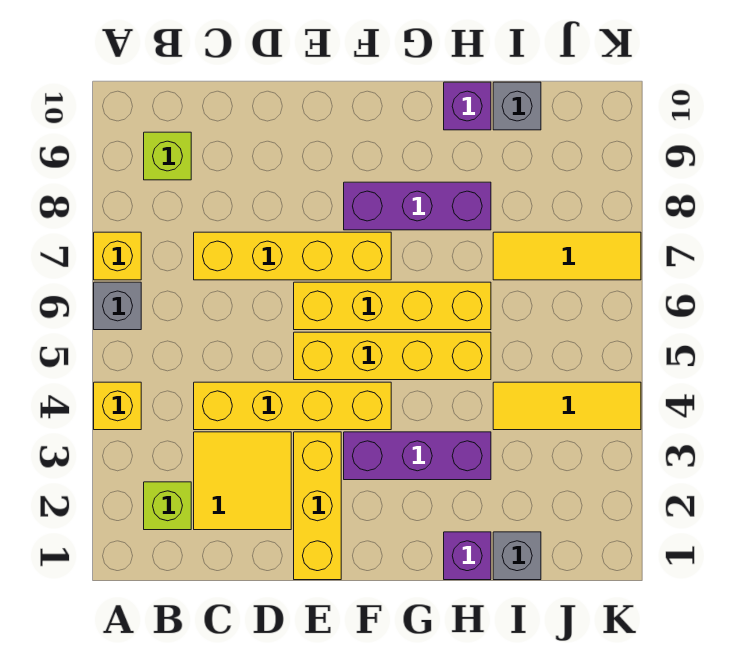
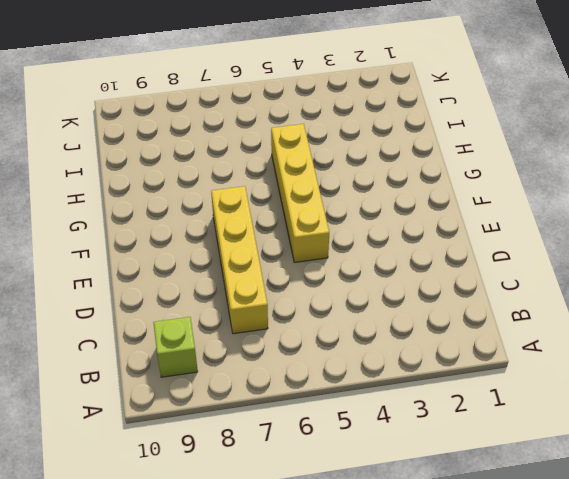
none -> yellow 1x1 brick [94,382,141,430]
none -> grey 1x1 brick [94,282,141,330]
none -> yellow 1x1 brick [94,232,141,280]

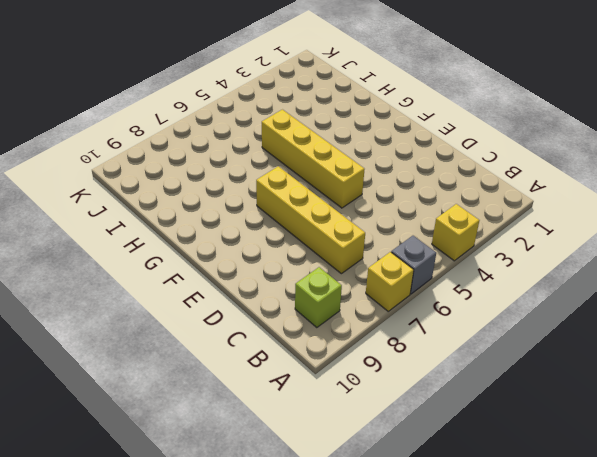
none -> lime 1x1 brick [144,482,191,530]
none -> yellow 2x2 tile [194,432,291,530]
none -> yellow 1x4 brick [194,382,391,430]

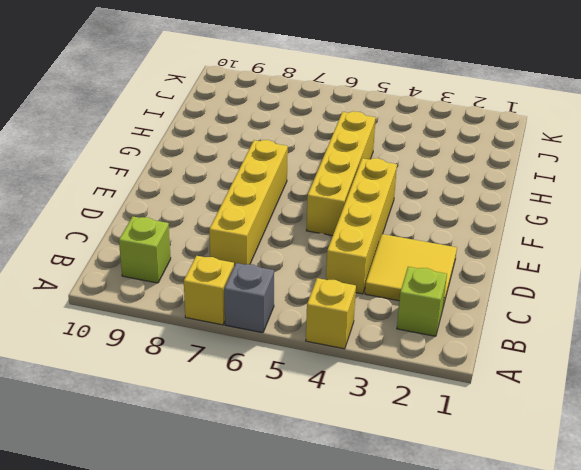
none -> yellow 1x3 brick [294,432,341,580]
none -> yellow 1x4 brick [294,282,491,330]
none -> purple 1x3 brick [344,432,491,480]

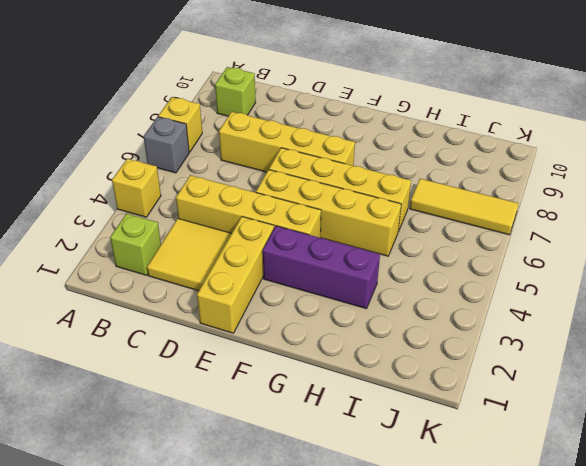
none -> purple 1x3 brick [344,182,491,230]
none -> purple 1x1 brick [444,532,491,580]
none -> purple 1x1 brick [444,82,491,130]

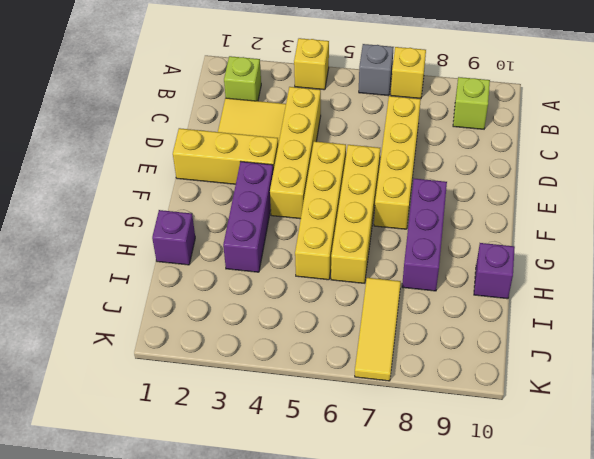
none -> grey 1x1 brick [493,532,541,580]
none -> yellow 1x3 tile [493,382,641,430]
none -> grey 1x1 brick [493,82,541,130]

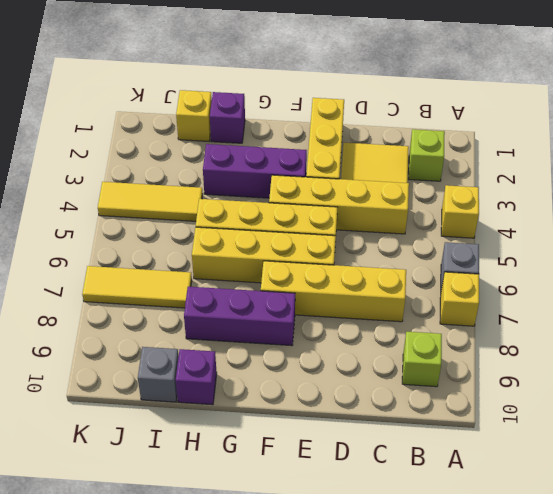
yellow 1x1 brick [176,90,212,141] -> grey 1x1 brick [493,532,541,580]

